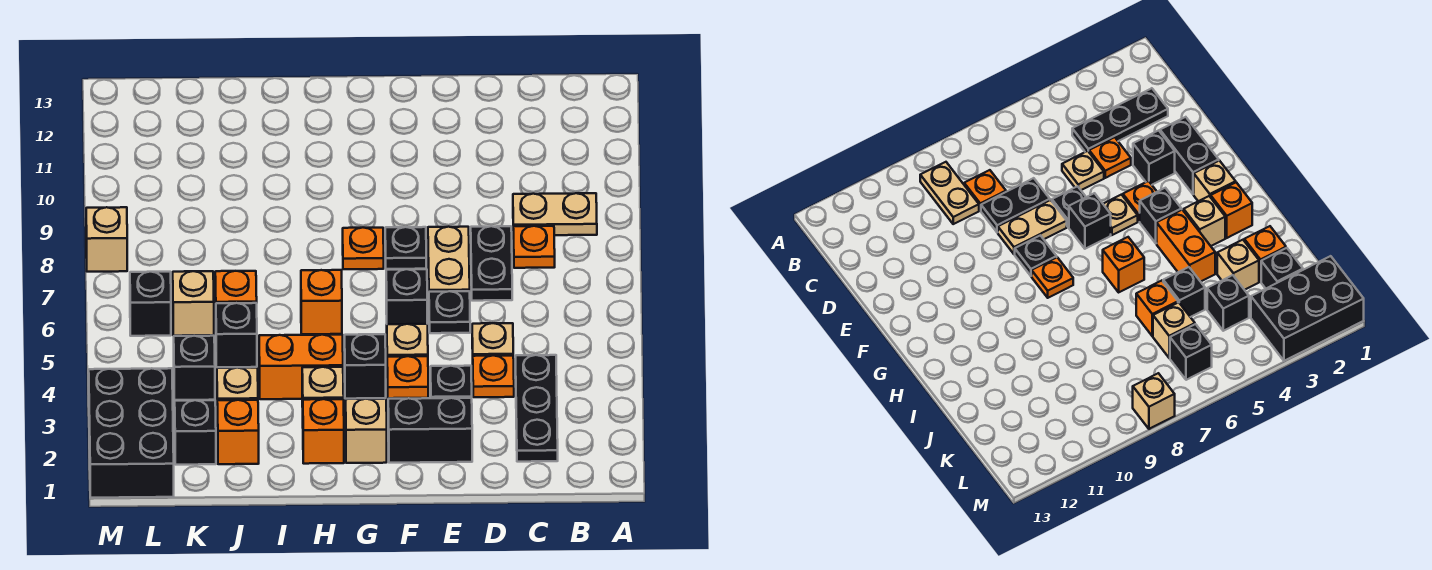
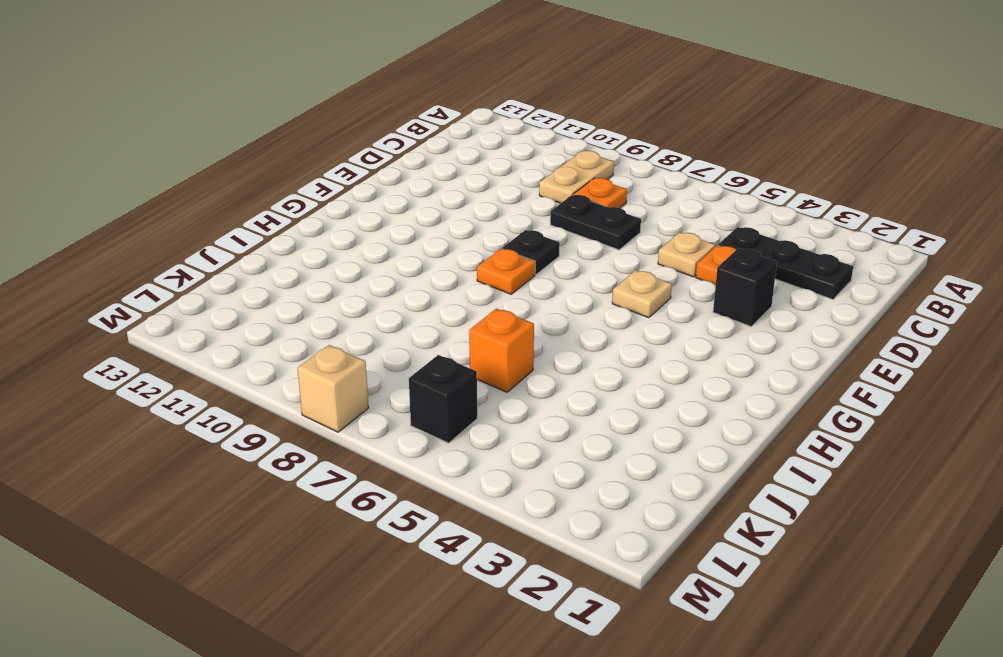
none -> black 1x2 brick [388,398,472,463]
none -> black 1x1 plate [429,291,470,333]
none -> tan 1x2 plate [428,227,470,292]
none -> orange 1x1 plate [387,356,428,398]

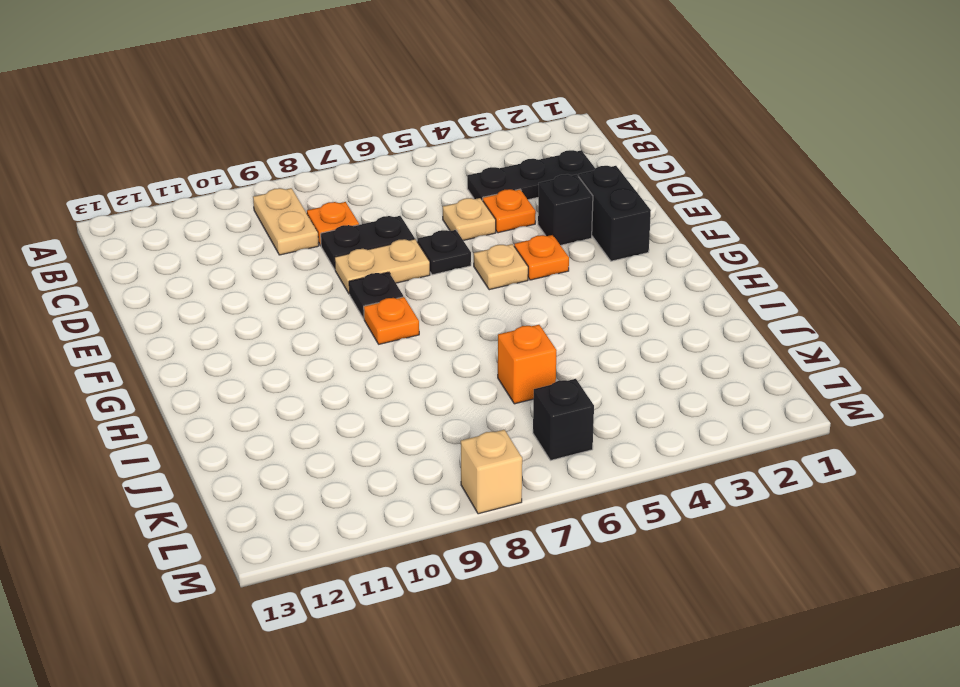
none -> black 1x1 brick [386,269,427,324]
none -> tan 1x1 brick [346,399,387,463]
none -> black 1x1 brick [345,334,386,399]
none -> orange 1x1 brick [303,399,344,464]

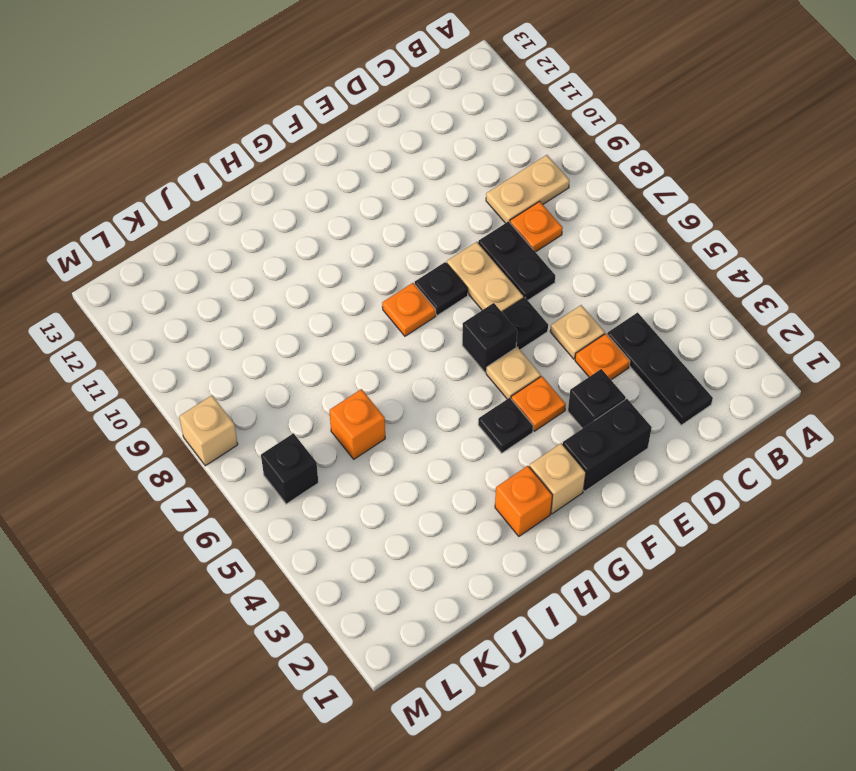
black 1x1 plate [478,398,533,453] -> black 1x1 brick [345,334,386,399]
none -> tan 1x1 brick [302,367,344,407]
none -> orange 1x2 brick [259,335,343,399]
none -> orange 1x1 brick [301,270,342,334]
none -> orange 1x1 brick [217,400,259,464]

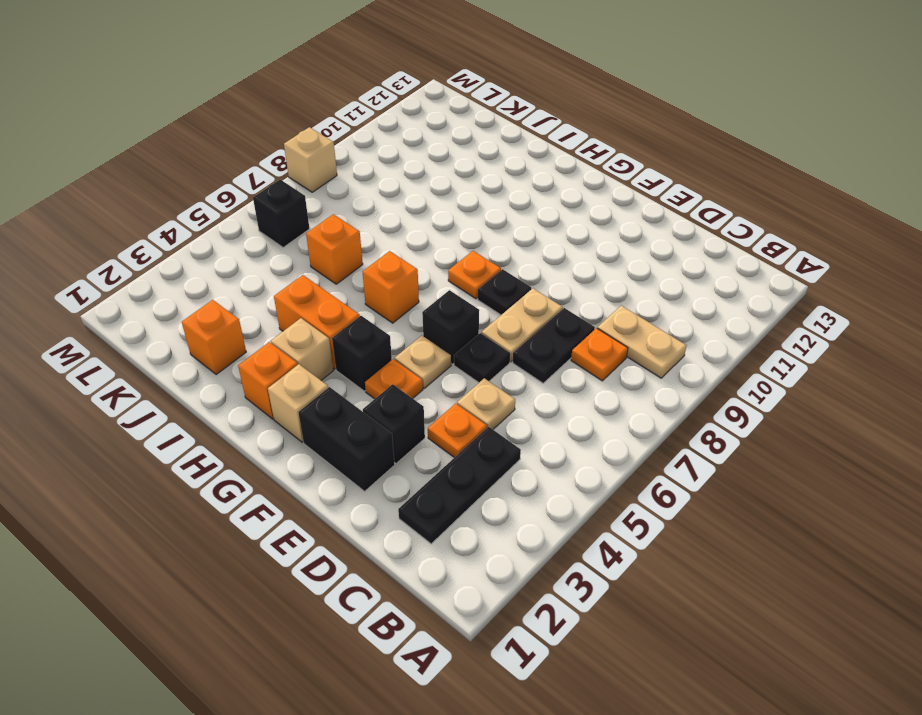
none -> tan 1x1 brick [217,368,258,400]
none -> black 1x1 brick [216,303,257,367]
none -> black 1x1 brick [175,400,216,465]
none -> black 1x1 brick [174,336,215,400]

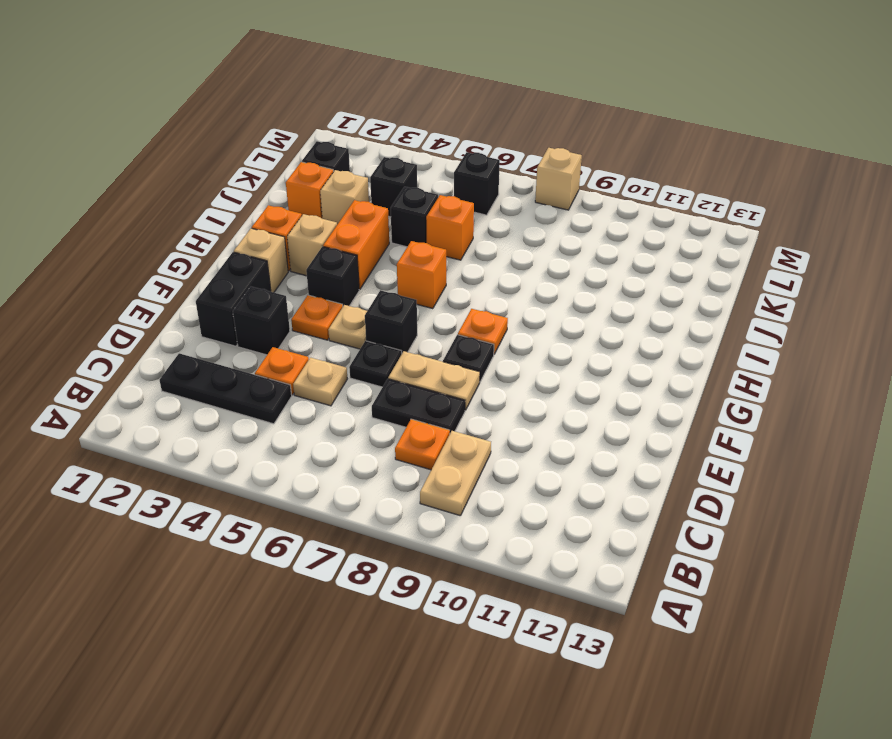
none -> tan 1x1 brick [173,271,214,336]
none -> black 2x3 brick [89,368,174,498]

